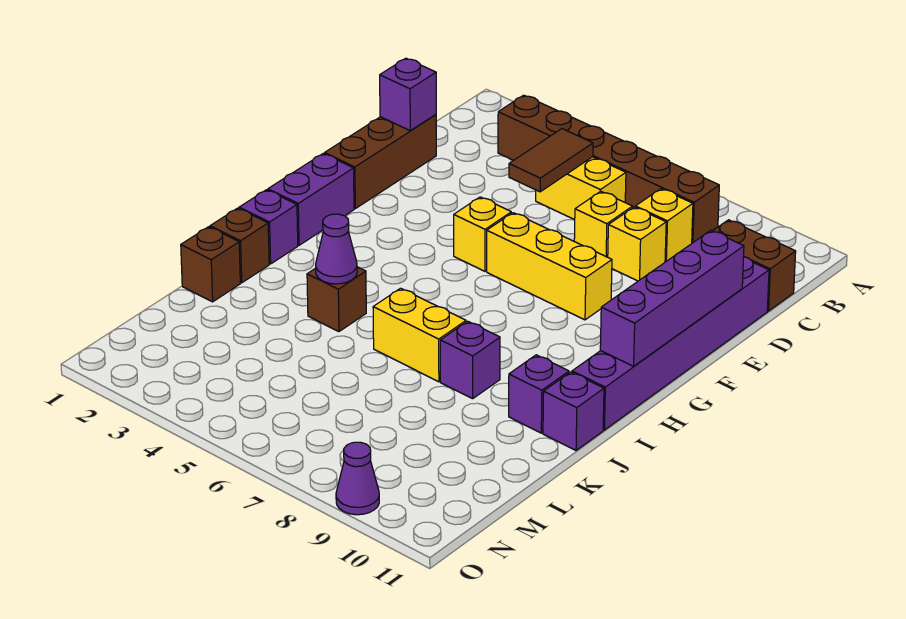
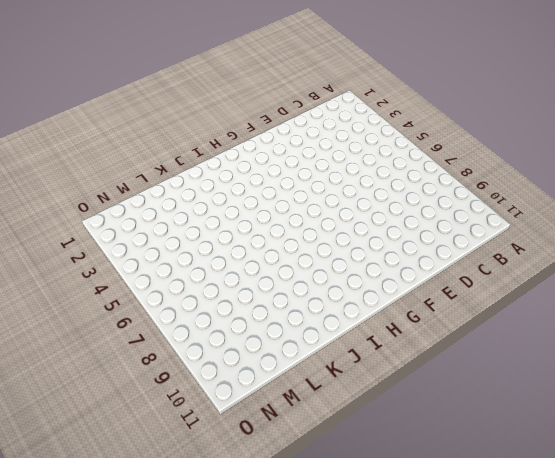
none -> brown 1x6 brick [498,95,719,243]
none -> yellow 1x2 brick [536,157,626,220]
none -> yellow 1x1 brick [635,189,693,262]

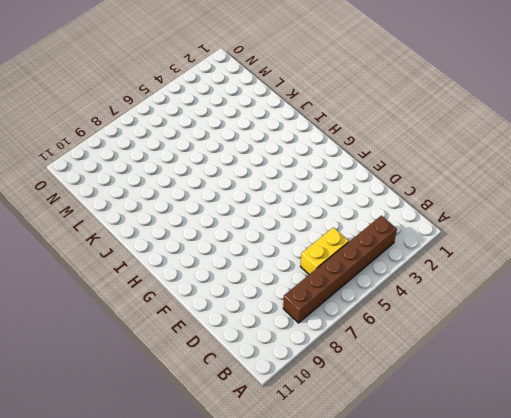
none -> yellow 1x1 brick [635,189,693,262]
none -> brown 1x2 brick [713,220,796,311]
none -> brown 1x3 brick [325,115,436,209]

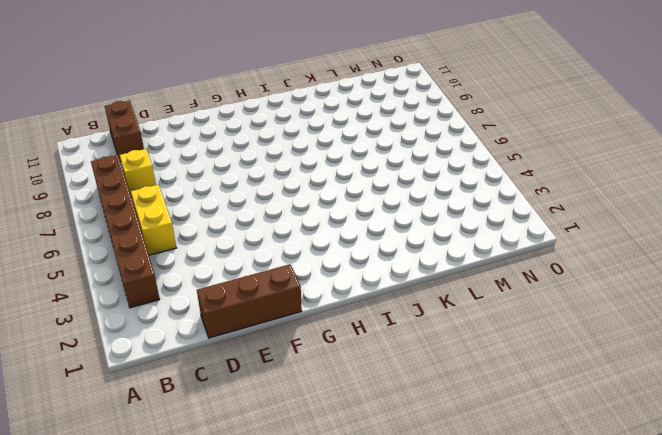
none -> yellow 1x1 brick [574,191,633,257]
none -> yellow 1x1 brick [608,207,666,281]
none -> purple 1x6 brick [572,257,769,430]

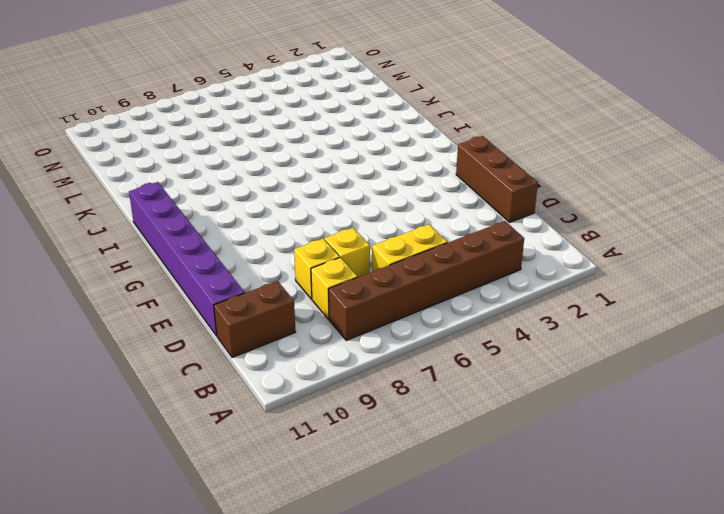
none -> yellow 1x1 brick [454,197,511,271]
none -> yellow 1x3 brick [487,213,612,320]
none -> purple 1x2 brick [268,154,354,245]

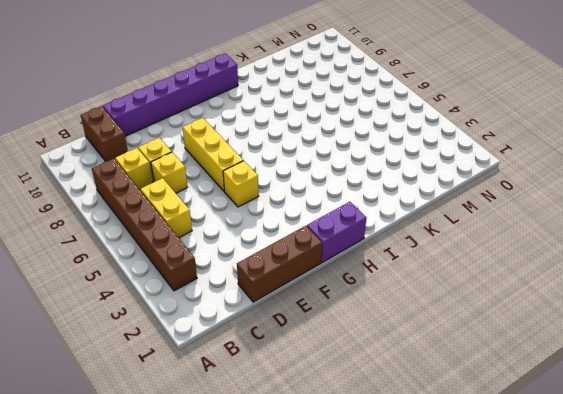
none -> purple 1x1 brick [239,190,298,264]
none -> brown 1x1 brick [210,208,269,283]
none -> brown 1x1 brick [307,267,366,332]

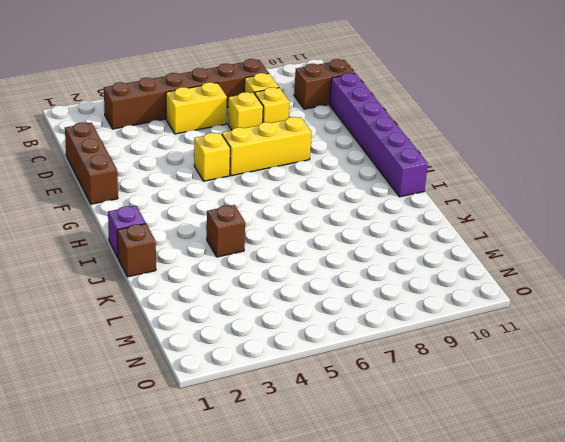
none -> purple 1x2 brick [268,154,354,245]
none -> yellow 1x2 brick [373,288,466,382]
none -> purple 1x1 brick [440,321,500,399]

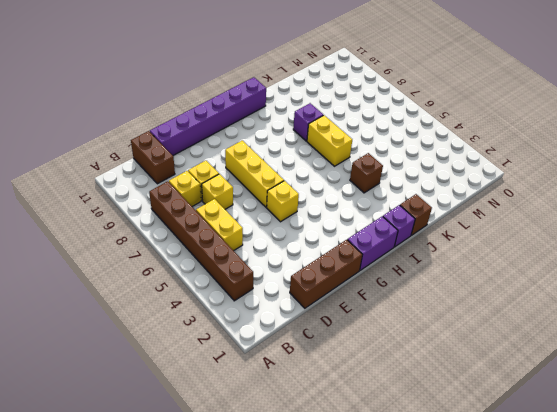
none -> purple 1x1 brick [509,355,569,433]
none -> purple 1x1 brick [543,372,604,450]
none -> brown 1x1 brick [181,227,240,302]

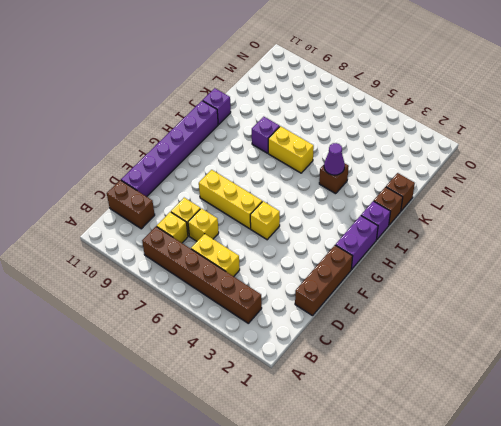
none -> purple 1x1 brick [509,355,569,433]
none -> purple 1x1 cone [336,442,379,515]
none -> brown 1x2 tile [509,129,593,192]

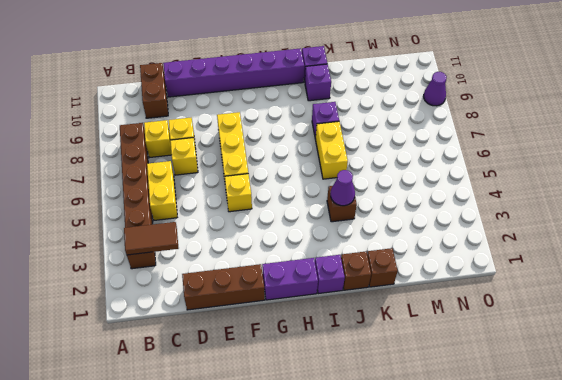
brown 1x2 tile [124,222,179,255] -> brown 1x2 tile moved to [509,129,593,192]
none -> purple 1x1 brick [380,58,436,131]
none -> purple 1x4 brick [600,230,744,366]

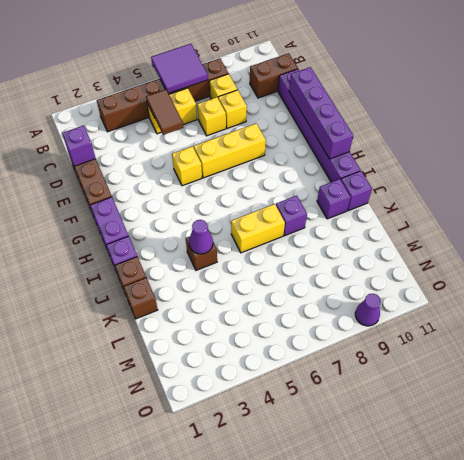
purple 2x2 tile [151,44,208,93] -> none

